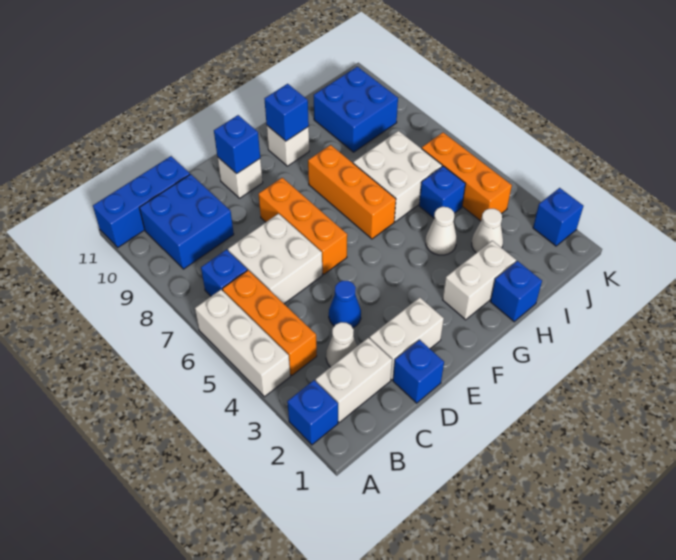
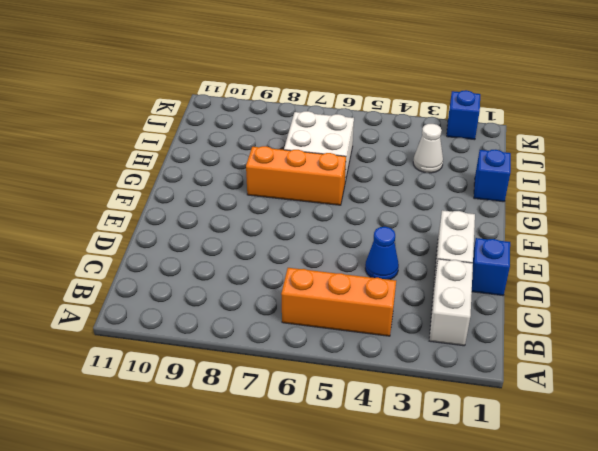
none -> blue 1x1 brick [287,380,338,445]
none -> white 1x3 brick [195,290,290,397]
none -> blue 1x3 brick [93,156,190,247]

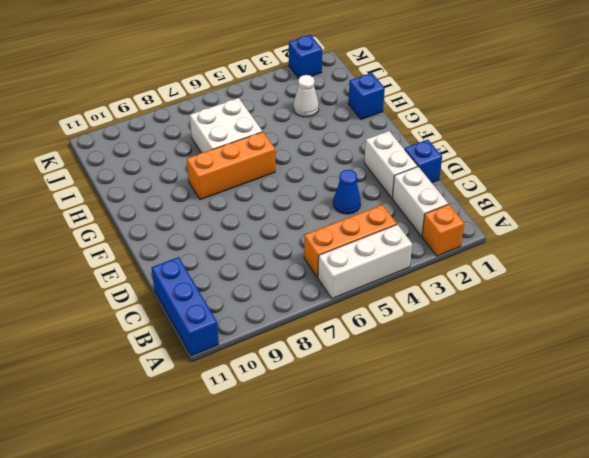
orange 1x1 brick [422,204,464,256] -> blue 1x1 brick [287,380,338,445]
none -> blue 1x1 brick [201,250,247,296]
none -> blue 2x2 brick [139,174,234,269]
none -> white 1x1 cone [326,322,357,367]

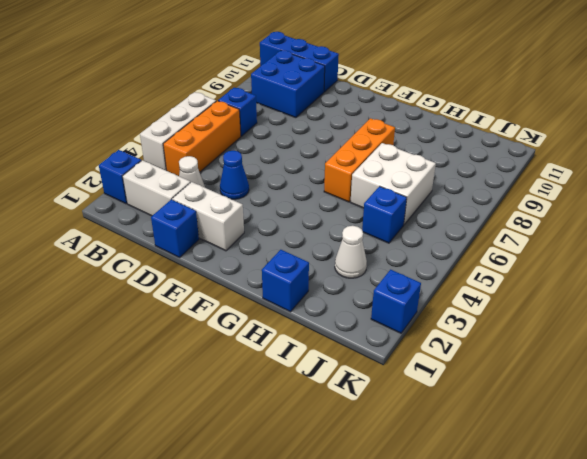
none -> white 2x2 brick [228,214,322,304]
none -> orange 1x3 brick [259,178,347,274]
none -> white 1x1 brick [217,157,263,198]

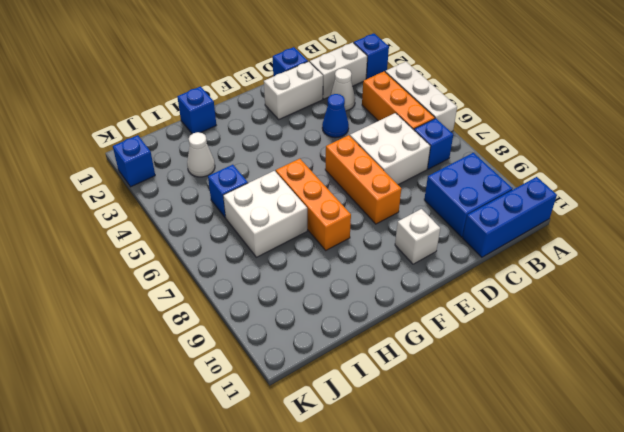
none -> white 1x2 brick [443,241,516,320]
none -> white 1x1 brick [267,126,309,166]
none -> white 1x1 cone [426,207,457,255]

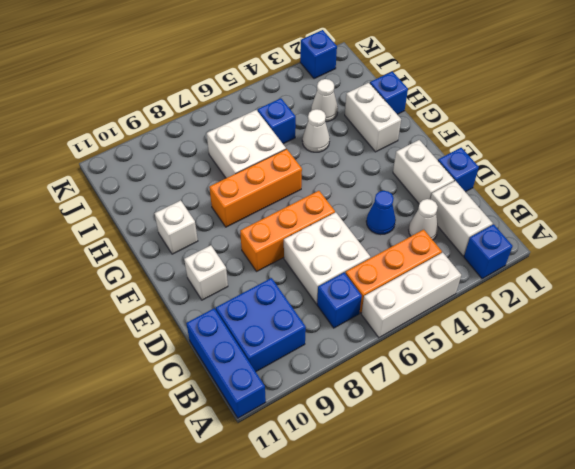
none -> blue 2x2 brick [314,67,398,152]
none -> orange 1x3 brick [422,133,512,221]
none -> blue 1x1 brick [214,115,260,174]

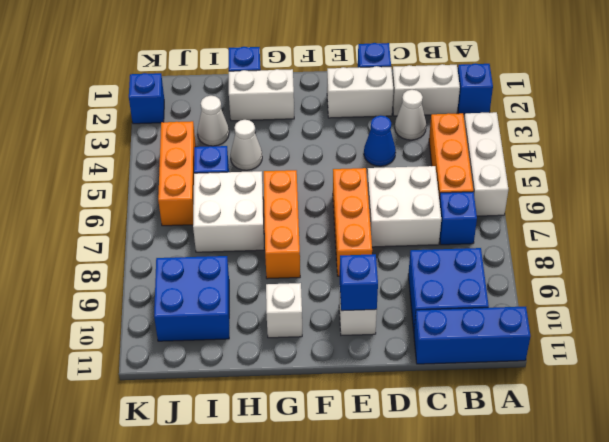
none -> blue 1x1 brick [265,84,309,141]

